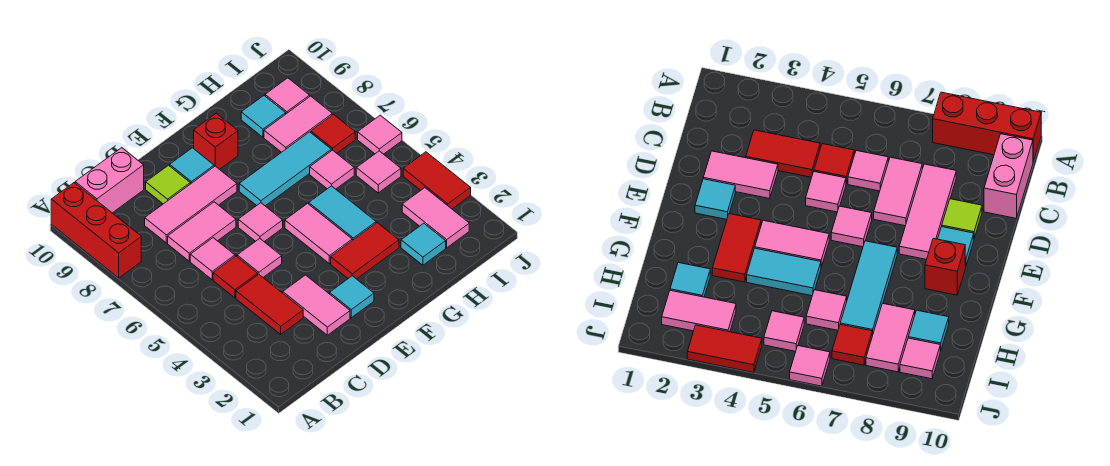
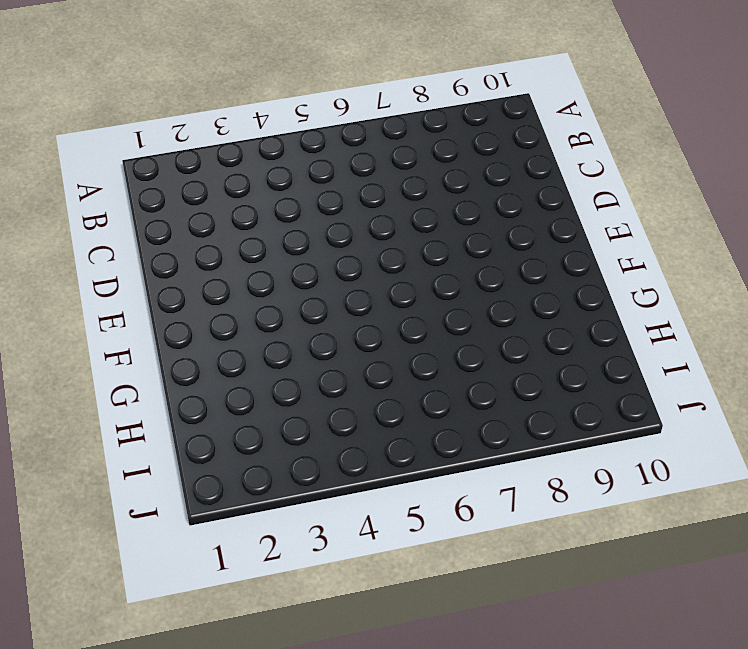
none -> red 1x3 brick [51,183,141,278]
none -> pink 1x2 brick [75,148,144,213]
none -> red 1x2 tile [236,274,303,334]

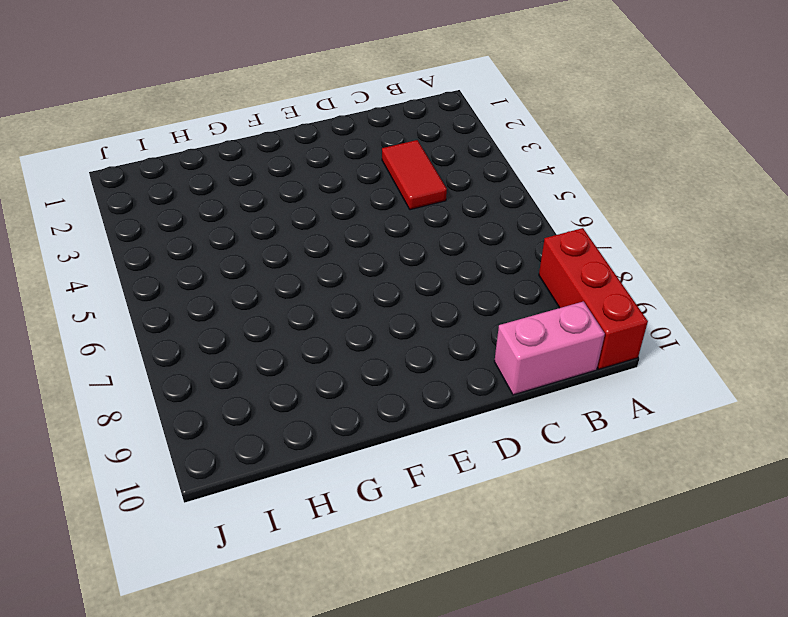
none -> red 1x1 tile [213,256,258,298]
none -> pink 1x1 tile [190,238,235,280]
none -> pink 1x2 tile [168,202,236,261]

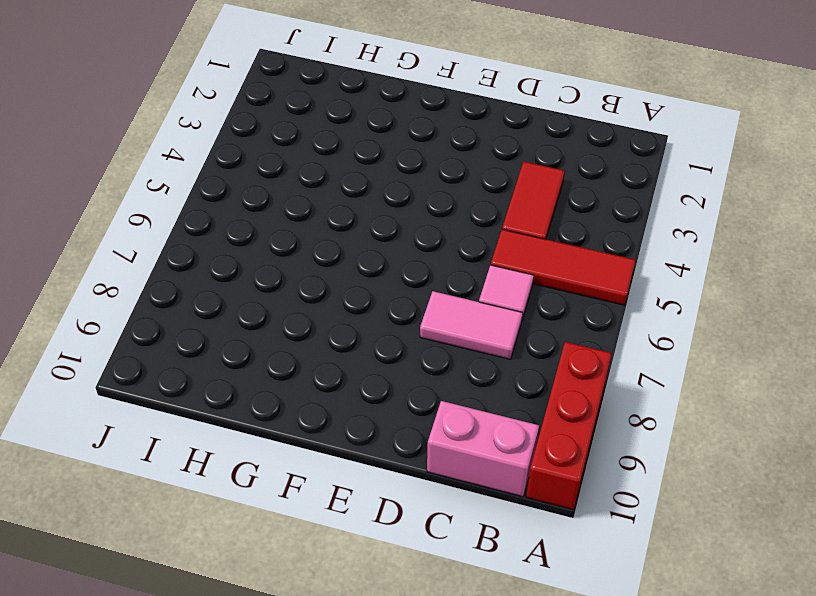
red 1x3 tile [491,229,636,305] -> red 1x1 tile [213,256,258,298]
none -> pink 1x3 tile [145,166,237,243]
none -> pink 1x2 tile [283,275,350,335]
none -> pink 1x1 tile [237,239,282,277]

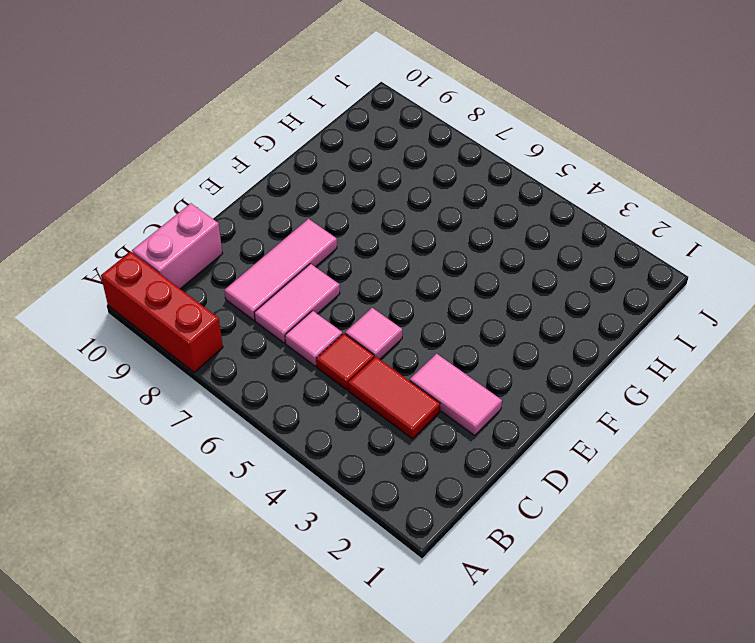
none -> lime 1x1 tile [146,165,190,204]
none -> cyan 1x1 tile [330,276,374,318]
none -> pink 1x1 tile [238,203,283,242]

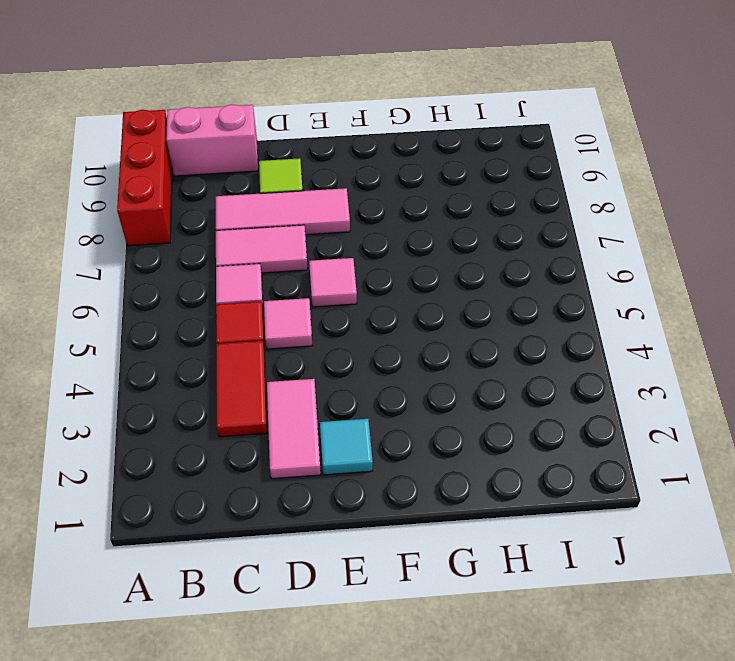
none -> cyan 1x1 tile [170,148,214,184]
none -> red 1x2 tile [331,223,399,279]
none -> pink 1x2 tile [285,204,352,264]

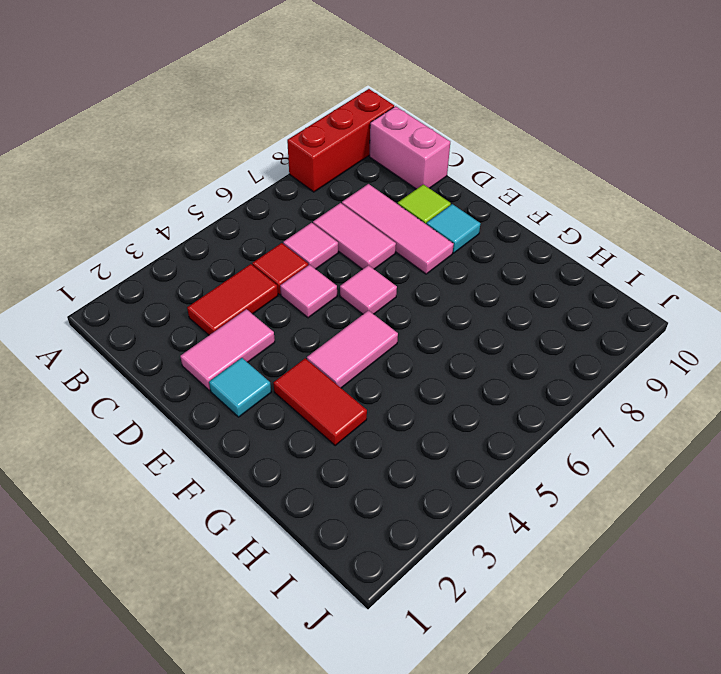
none -> cyan 1x3 tile [239,132,331,206]
none -> red 1x1 brick [194,113,238,169]
none -> cyan 1x2 tile [309,186,376,240]

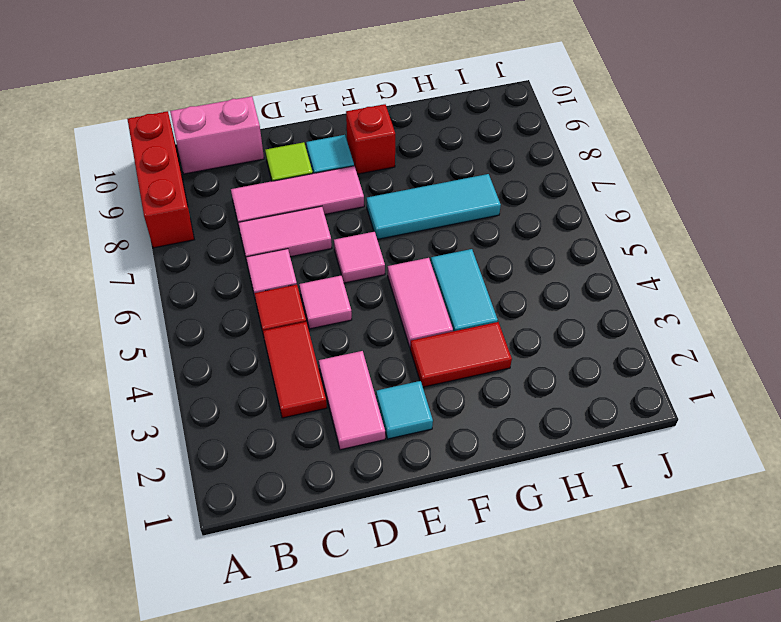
none -> cyan 1x1 tile [401,223,446,265]
none -> pink 1x1 tile [310,150,354,189]
none -> pink 1x2 tile [264,96,332,152]

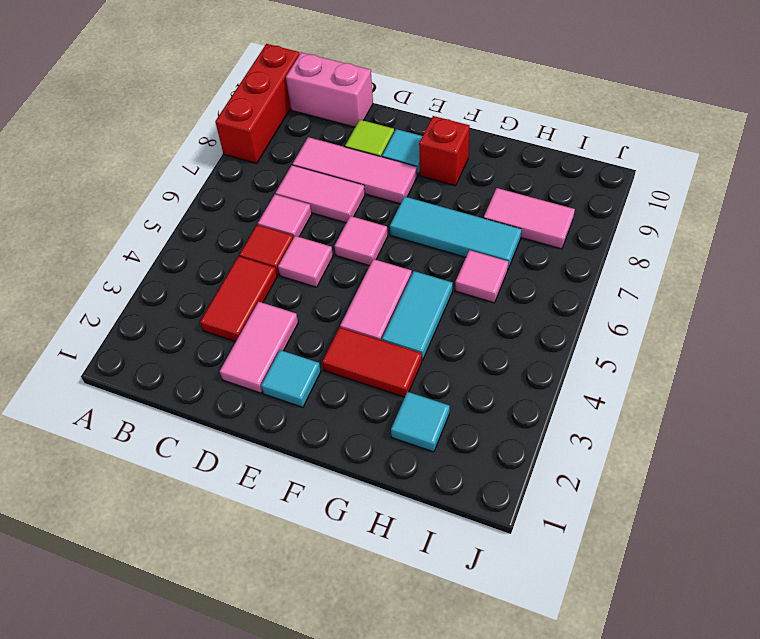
none -> cyan 1x1 tile [241,96,286,137]
none -> pink 1x2 tile [402,188,469,248]
none -> pink 1x1 tile [356,151,401,193]

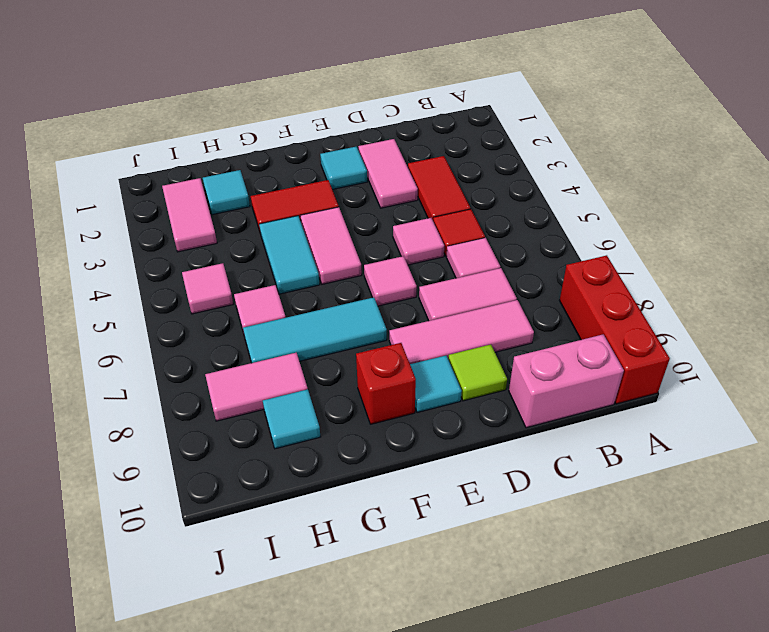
none -> red 1x1 tile [311,115,355,153]
none -> pink 1x1 tile [265,78,310,114]
none -> red 1x2 tile [403,152,471,209]

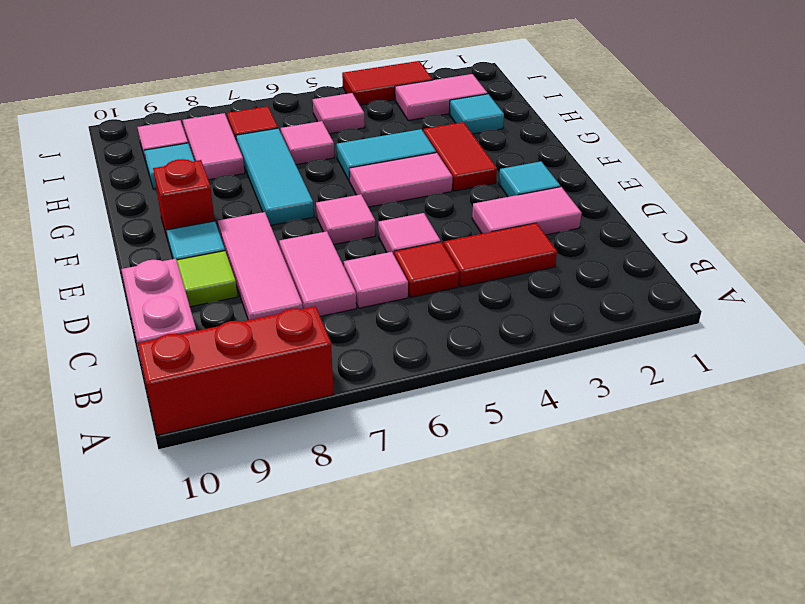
none -> pink 1x1 tile [358,115,402,154]

